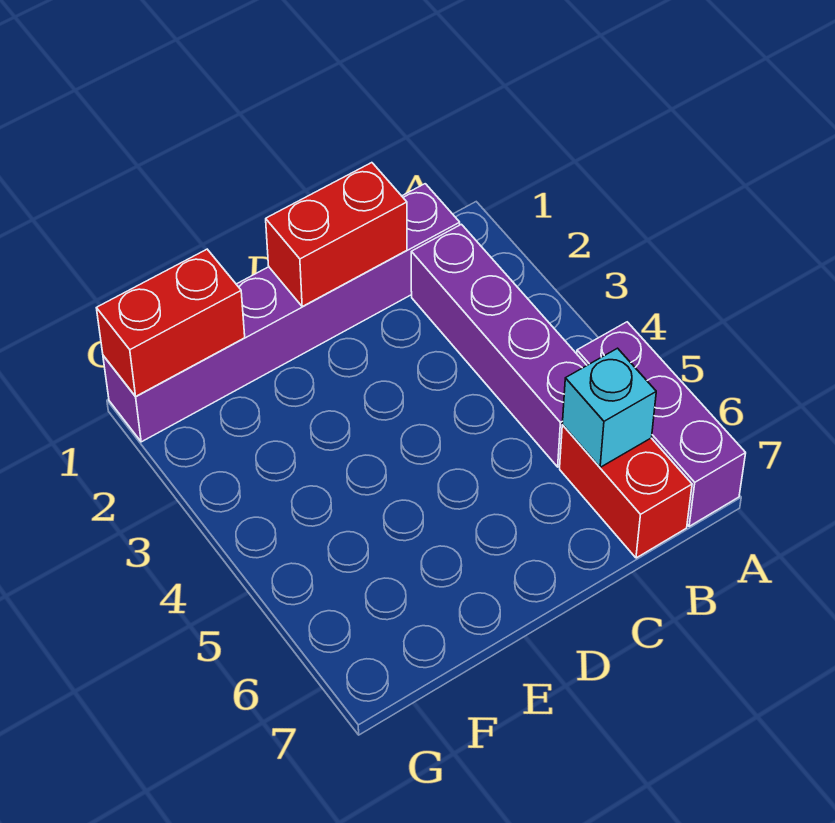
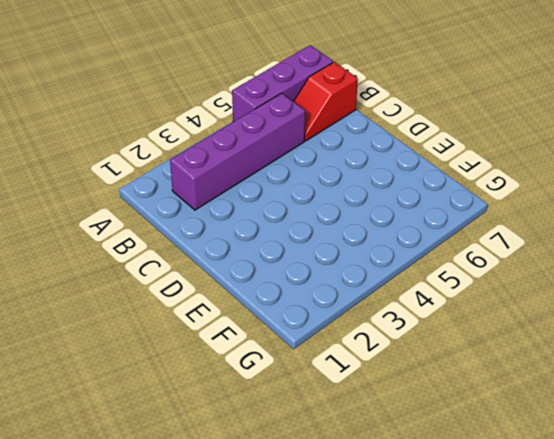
red 1x2 slope [293,62,358,141] -> red 1x2 brick [560,425,692,558]
none -> purple 1x6 brick [103,184,460,442]
none -> cyan 1x1 brick [562,348,656,467]

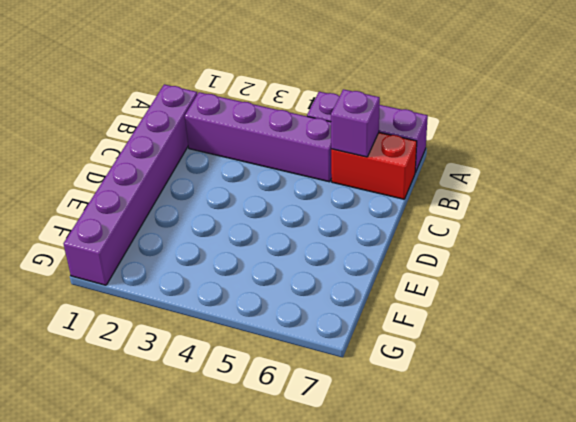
purple 1x1 brick [331,89,380,157] -> cyan 1x1 brick [562,348,656,467]
none -> red 1x2 brick [266,163,407,306]
none -> red 1x2 brick [97,249,245,396]

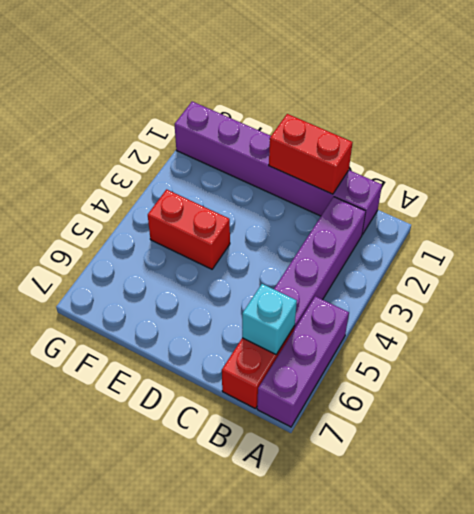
red 1x2 brick [148,189,230,269] -> red 1x2 brick moved to [97,249,245,396]

